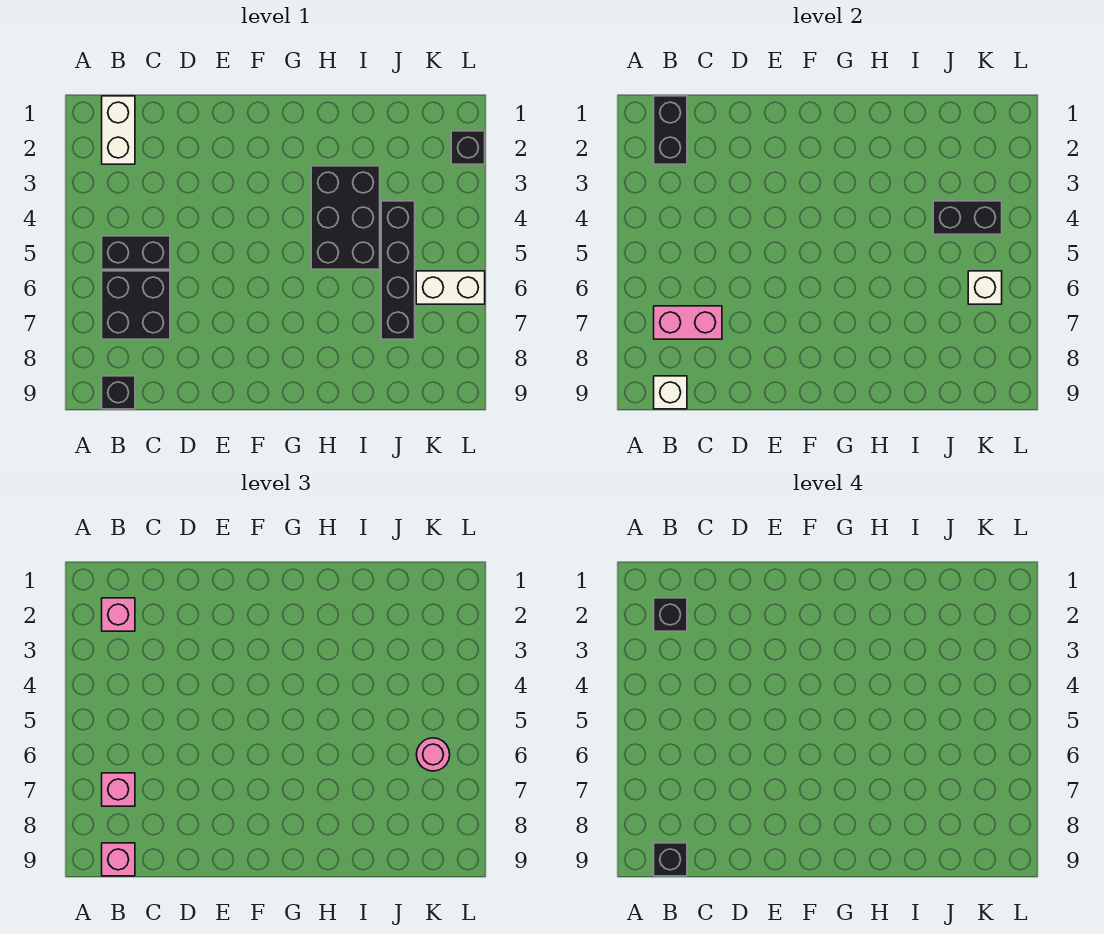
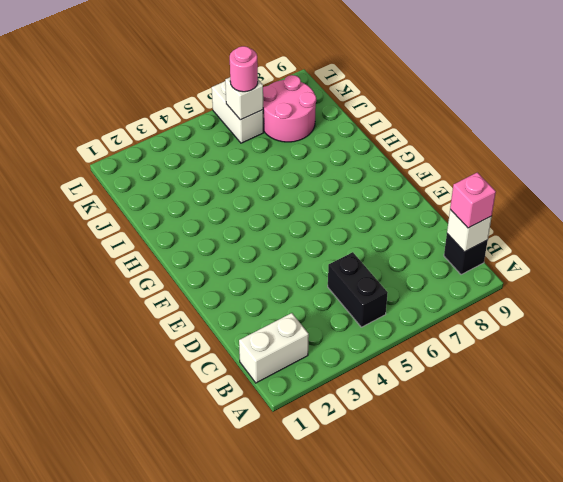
pink 2x2 round brick [263,75,316,142] -> black 1x4 brick [381,201,415,339]
none -> black 2x2 brick [102,271,170,339]
none -> black 2x3 brick [311,166,380,269]
none -> black 1x1 brick [451,131,485,164]

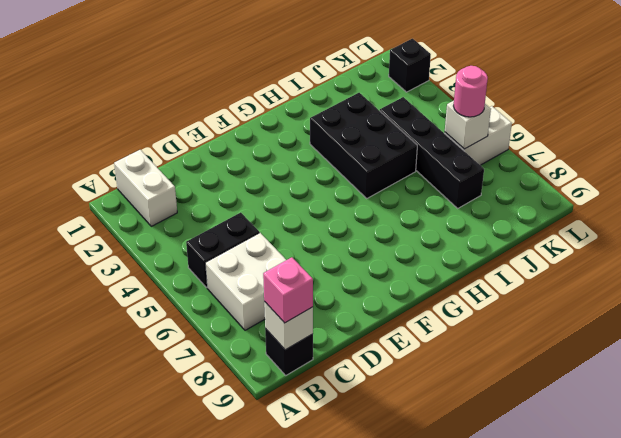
white 2x2 brick [205,233,286,330] -> black 2x2 brick [102,271,170,339]
none -> black 1x2 brick [654,96,687,164]
none -> pink 1x2 brick [654,306,722,339]
none -> black 1x2 brick [933,201,1002,234]

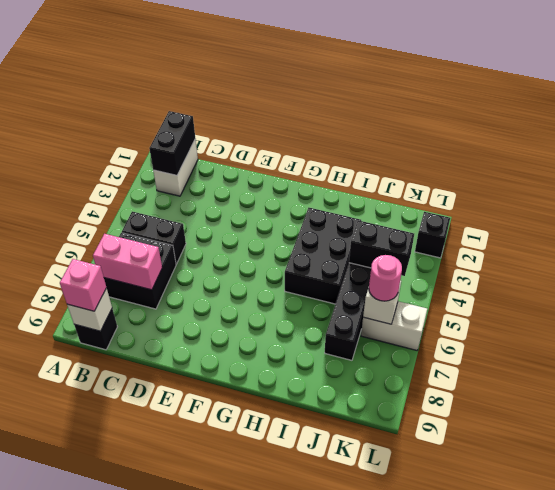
none -> pink 1x1 brick [102,598,135,631]
none -> pink 1x1 brick [102,773,135,806]
none -> black 1x1 brick [654,598,687,631]

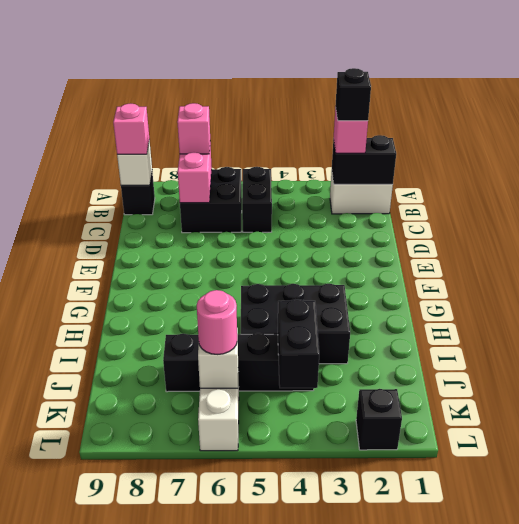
none -> black 1x1 brick [654,843,687,876]

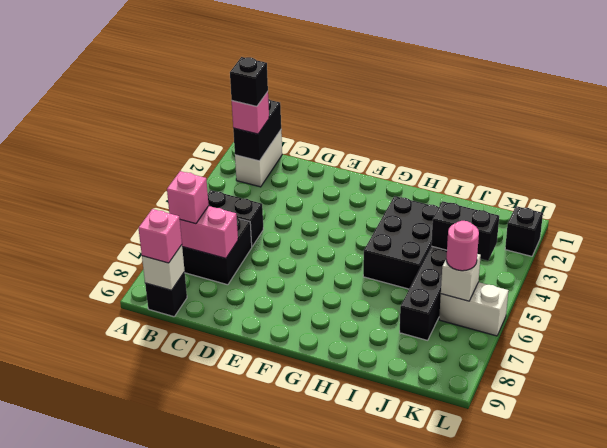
none -> black 1x1 brick [654,843,687,876]

